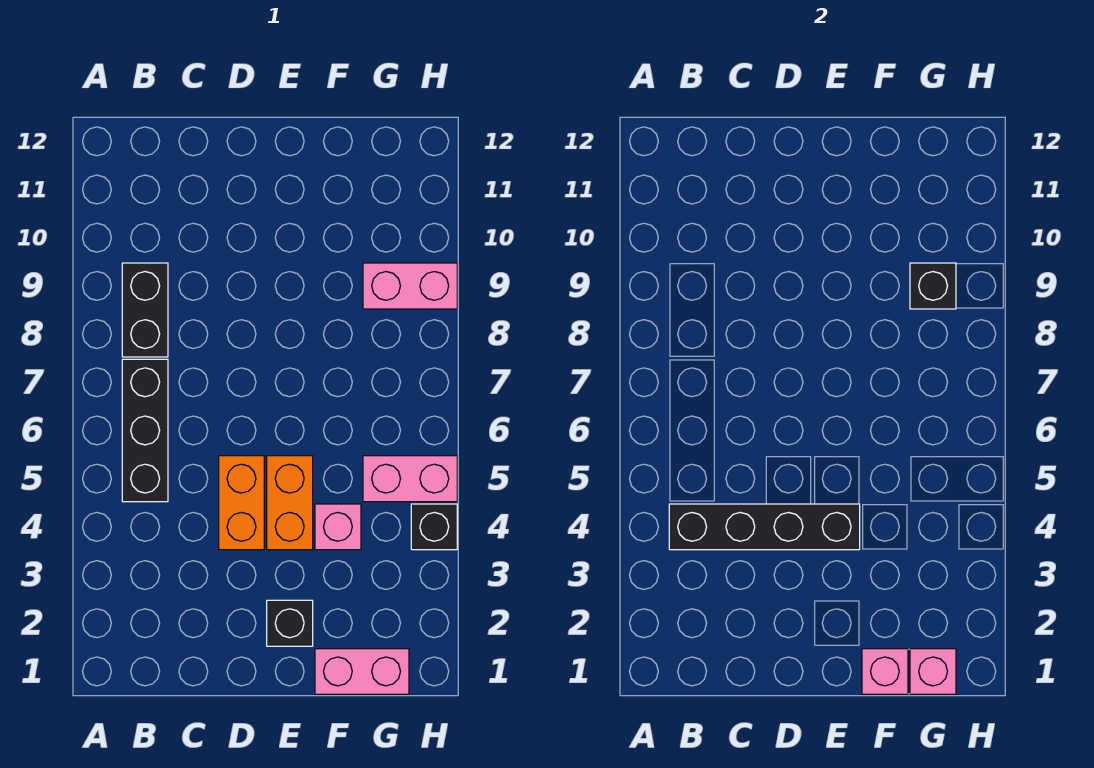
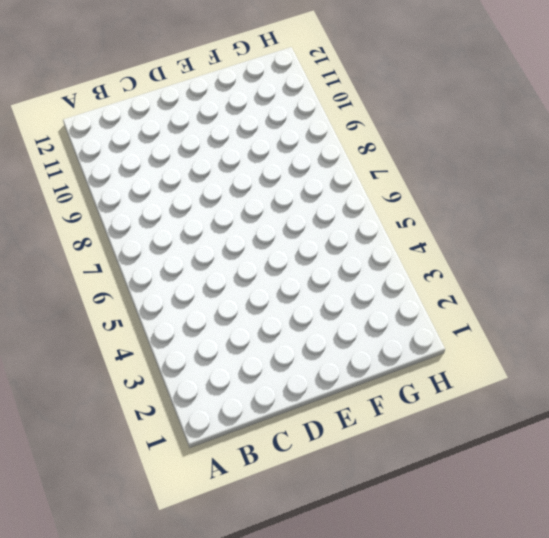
none -> black 1x3 brick [122,359,168,502]
none -> black 1x2 brick [122,263,168,357]
none -> orange 1x2 brick [219,456,264,550]

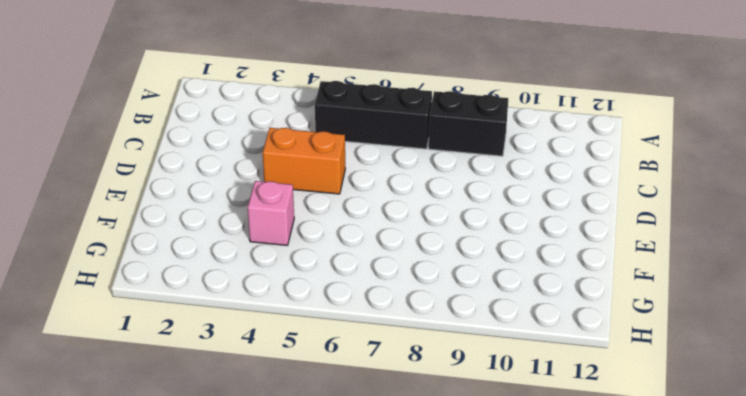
none -> black 1x1 brick [267,600,313,646]
none -> orange 1x2 brick [267,456,313,550]
none -> pink 1x2 brick [315,649,409,694]

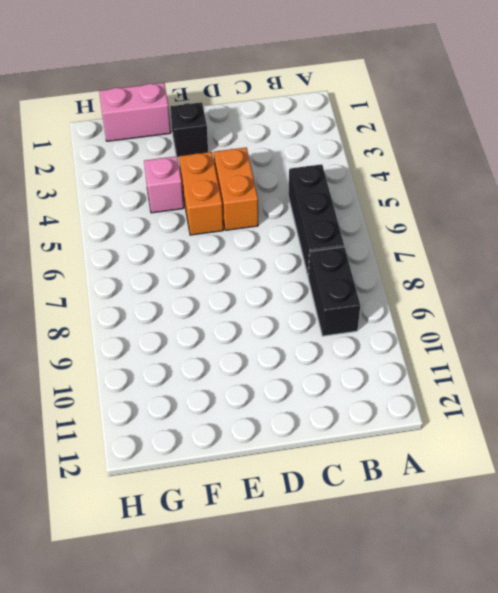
none -> pink 1x2 brick [363,456,457,502]
none -> pink 1x2 brick [363,263,457,309]
none -> black 1x1 brick [411,504,457,550]

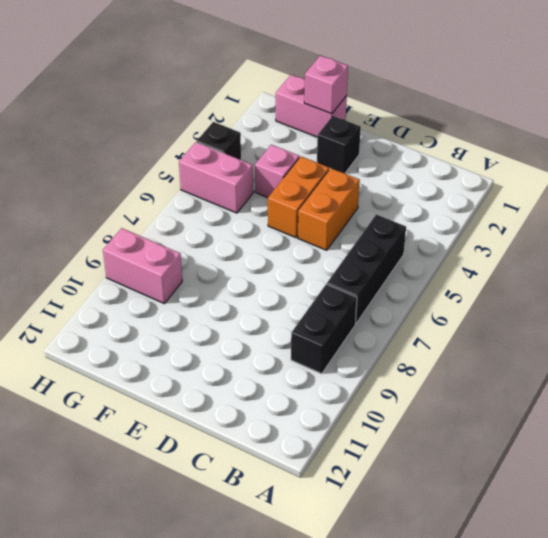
none -> black 1x4 brick [669,504,860,550]
none -> pink 1x1 brick [910,649,956,694]
none -> black 1x1 brick [910,263,956,309]

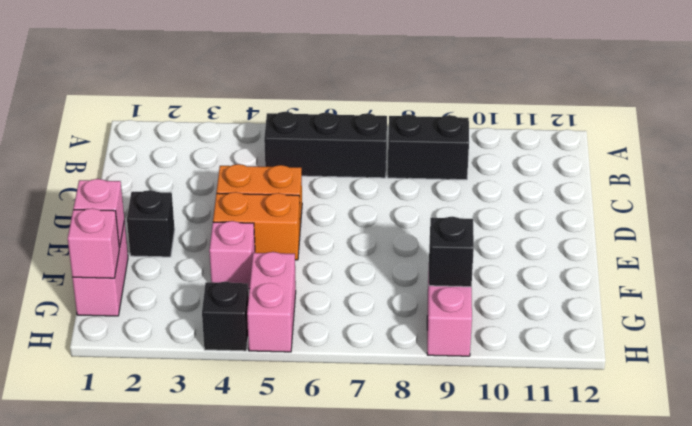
none -> black 1x4 brick [669,504,860,550]

